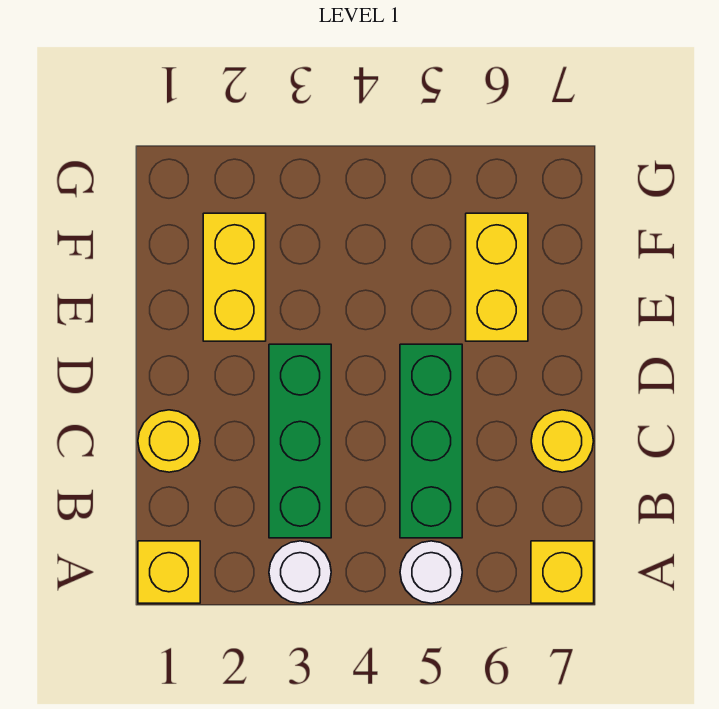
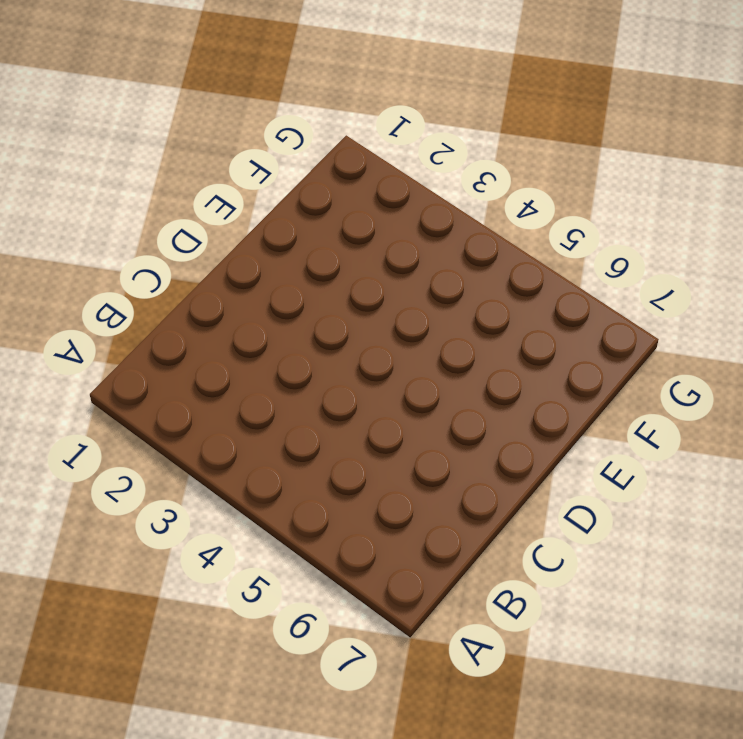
none -> yellow 1x1 brick [138,541,200,603]
none -> white 1x1 round brick [269,541,331,603]

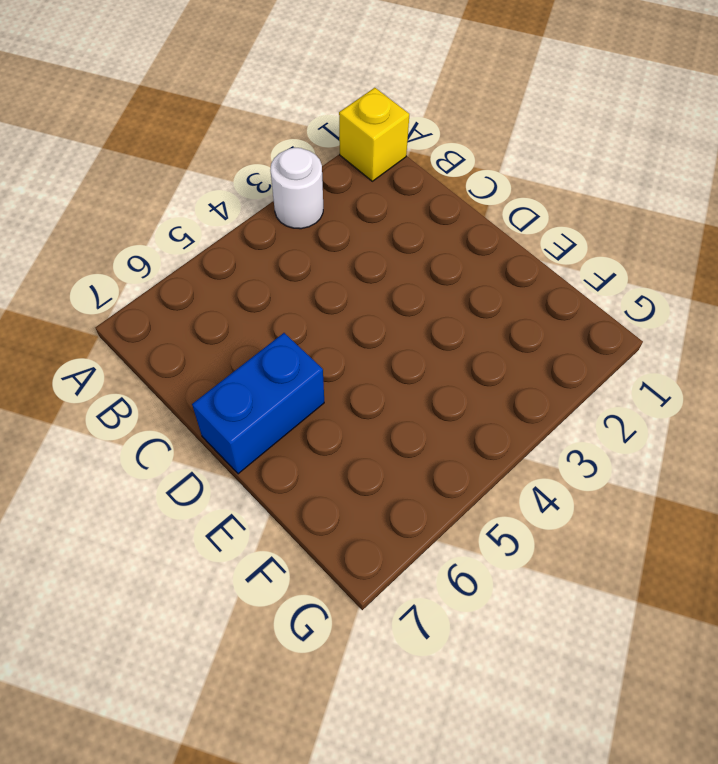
blue 1x2 brick [192,333,324,474] -> none
none -> white 1x1 round brick [400,541,462,603]
none -> yellow 1x1 brick [531,541,594,603]

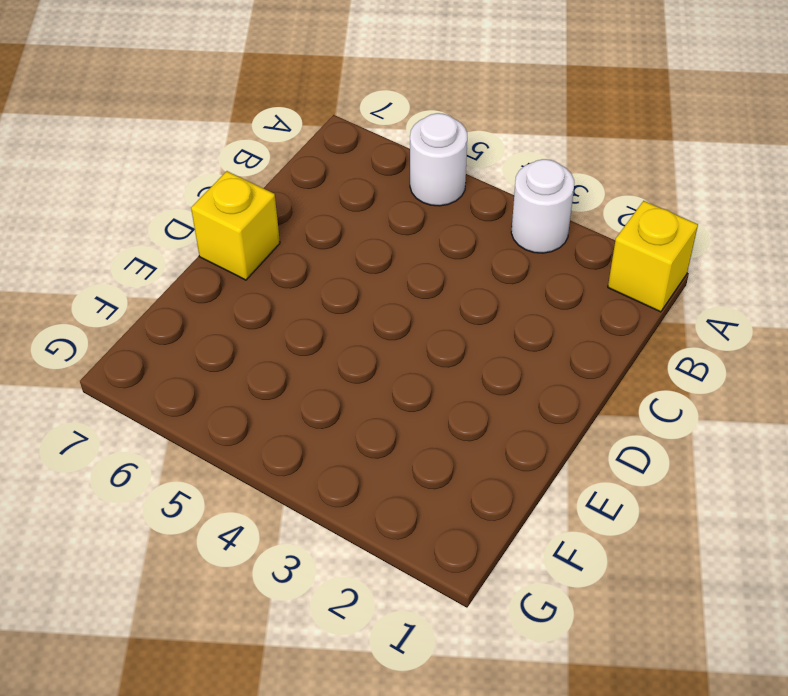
yellow 1x1 brick [191,171,280,280] -> yellow 1x1 brick moved to [531,541,594,603]
none -> green 1x3 brick [269,344,331,538]
none -> green 1x3 brick [400,344,462,538]

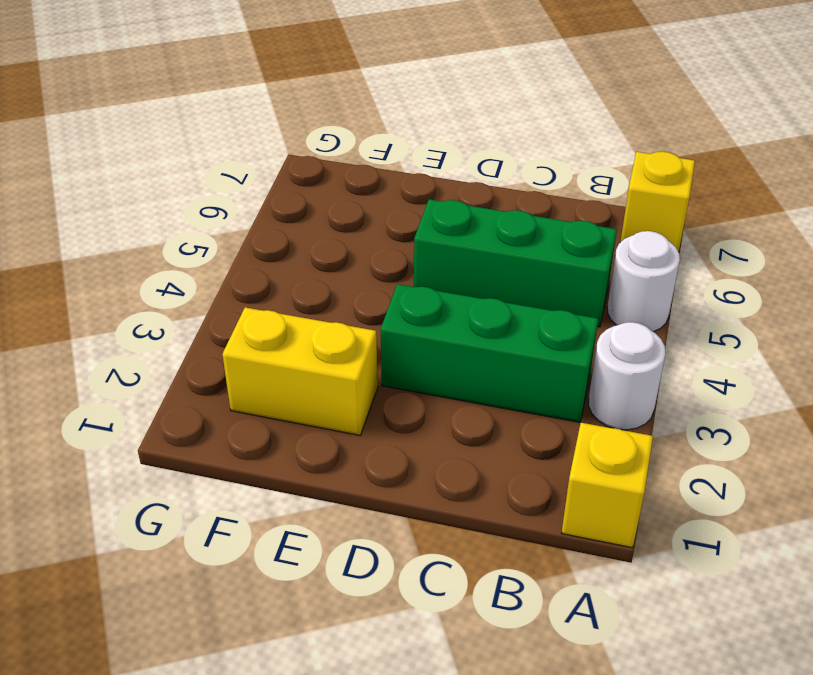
none -> yellow 1x1 round brick [138,410,200,472]
none -> yellow 1x1 round brick [531,410,594,472]

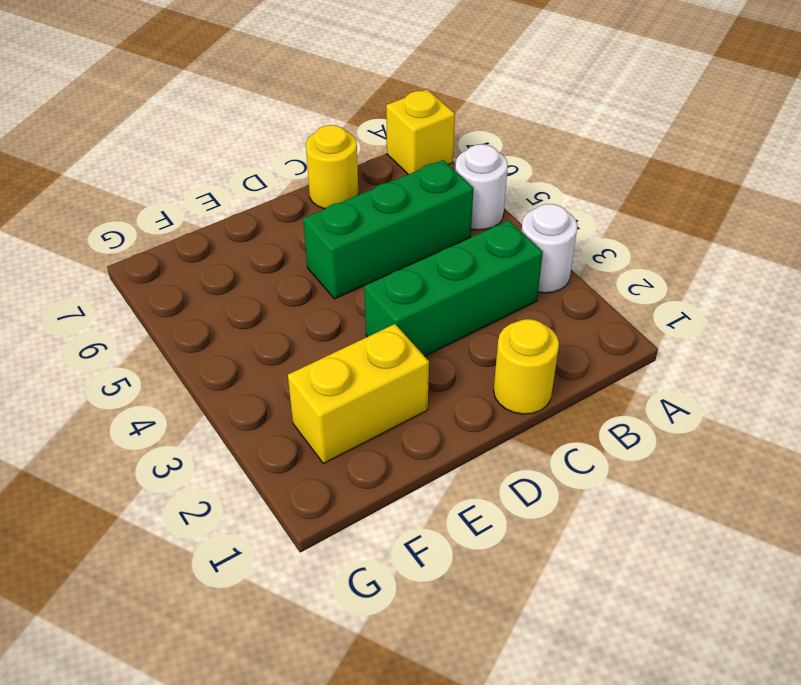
none -> yellow 1x1 brick [138,541,200,603]
none -> yellow 1x2 brick [466,213,528,341]

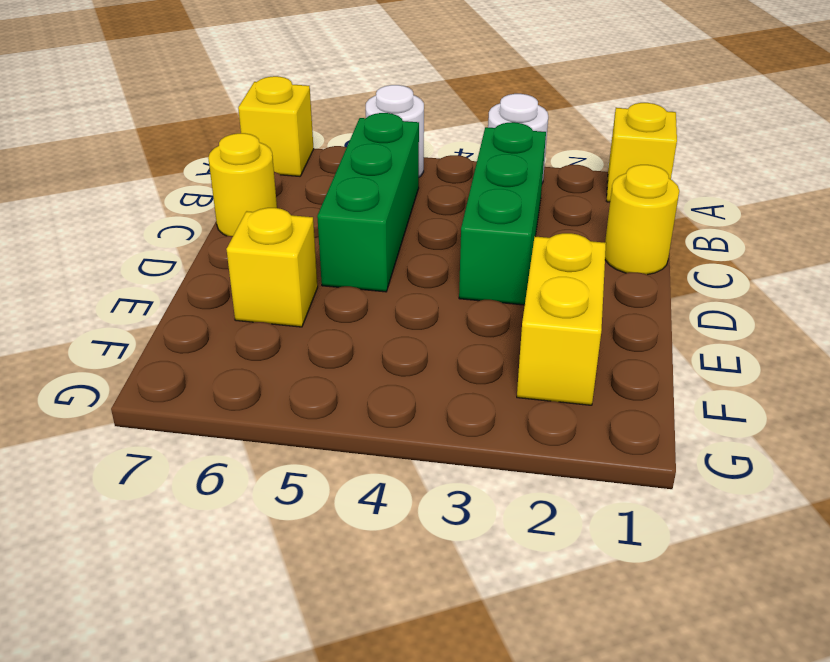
yellow 1x1 brick [226,208,318,327] -> yellow 1x2 brick [466,213,528,341]

